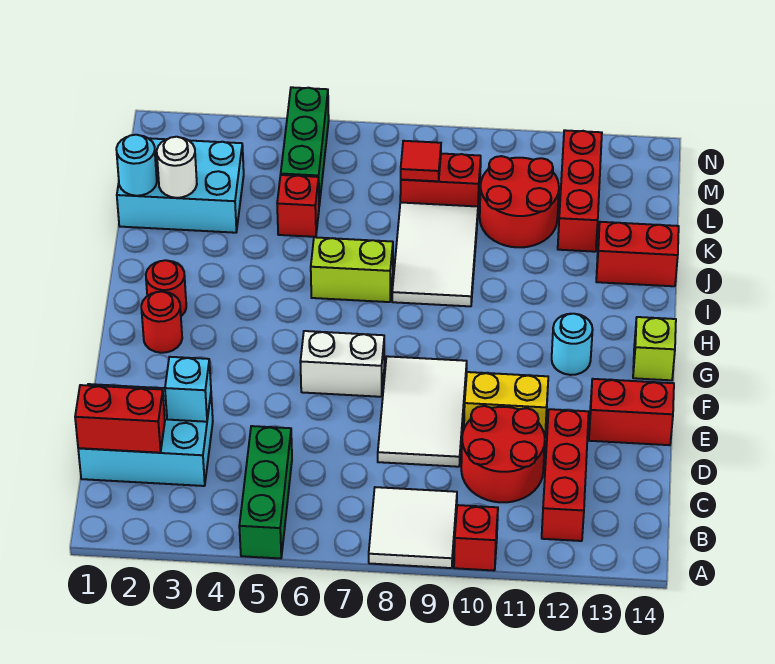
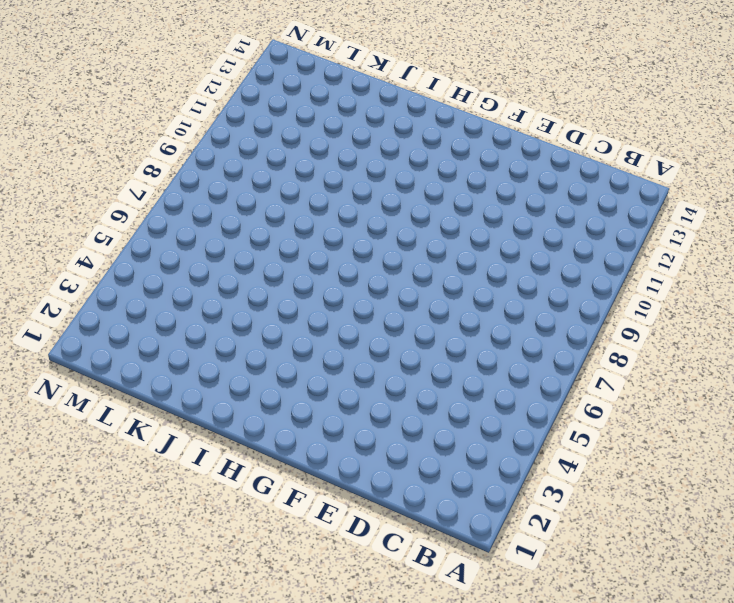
none -> green 1x3 brick [239,426,292,558]
none -> white 2x2 tile [369,487,457,568]
none -> red 1x1 brick [454,505,498,571]

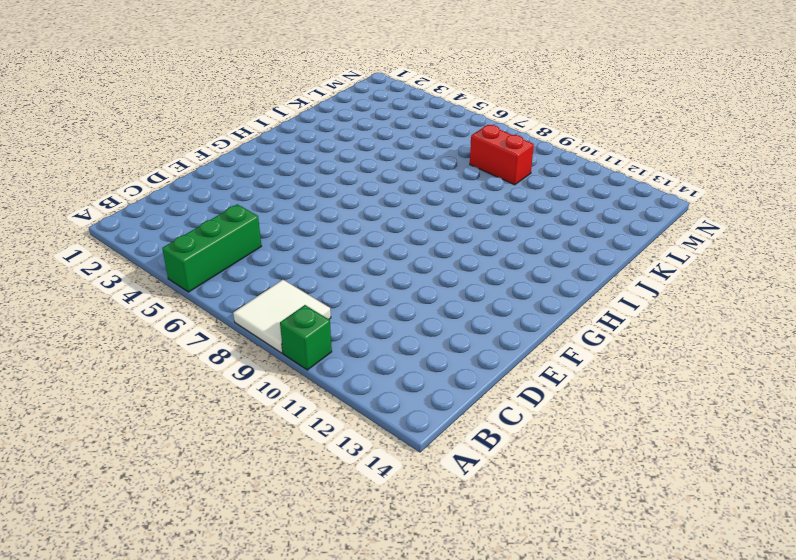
green 1x1 brick [280,305,332,370] -> red 1x1 brick [454,505,498,571]
none -> red 1x3 brick [542,409,589,541]
none -> cyan 2x3 brick [78,384,213,486]
none -> red 2x2 round brick [461,406,545,502]

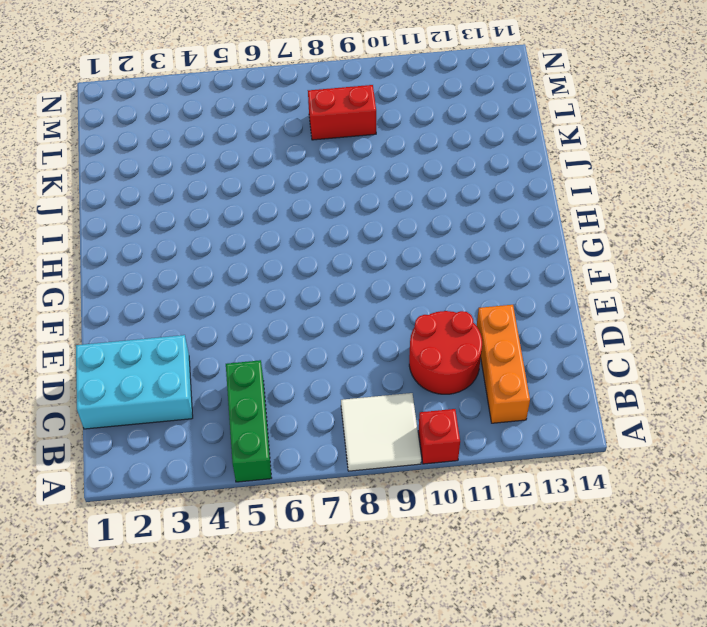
orange 1x3 brick [477,305,530,423] -> red 1x3 brick [542,409,589,541]
none -> white 2x3 tile [378,356,467,467]
none -> yellow 1x2 brick [464,372,548,436]
none -> red 1x2 brick [589,379,674,445]

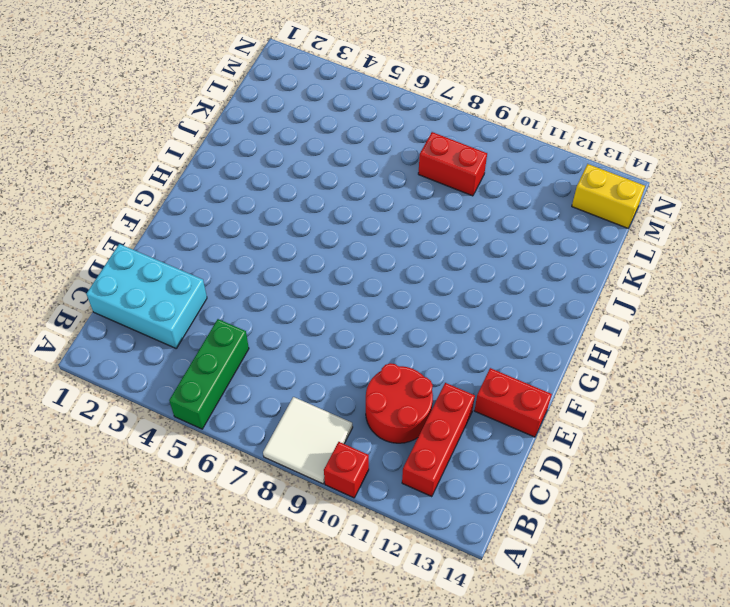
yellow 1x2 brick [572,164,645,228] -> yellow 1x2 brick moved to [464,372,548,436]
none -> white 2x3 tile [378,356,467,467]
none -> white 1x2 brick [300,331,384,397]
none -> red 1x1 round brick [141,292,182,353]

